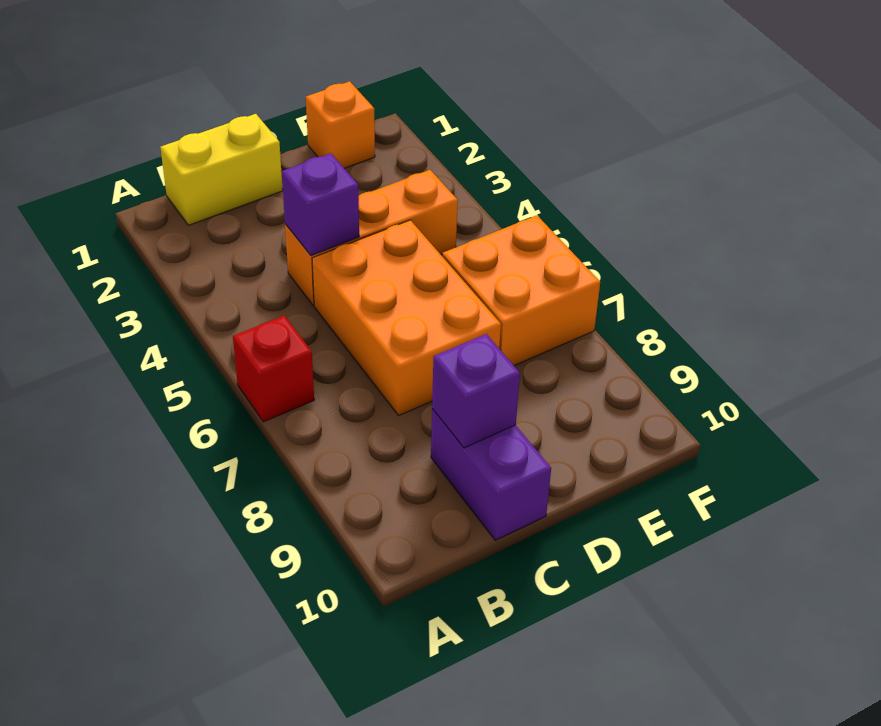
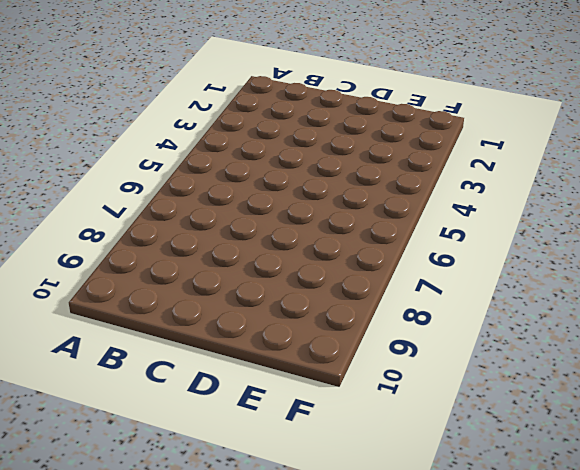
none -> red 1x1 brick [233,316,314,422]
none -> yellow 1x2 brick [160,114,283,225]

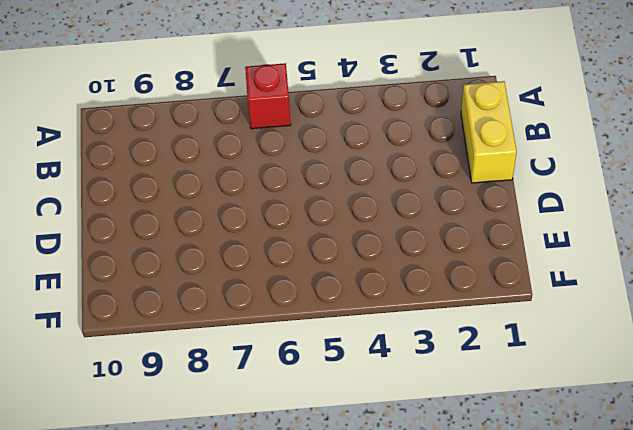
none -> orange 1x3 brick [285,170,458,305]
none -> orange 2x3 brick [312,220,501,415]

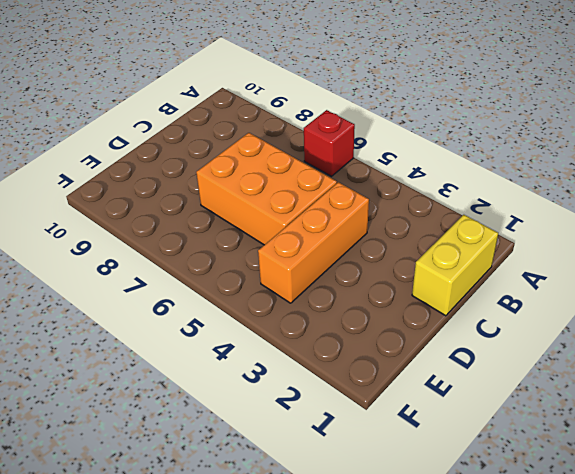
none -> purple 1x2 brick [431,409,551,540]
none -> orange 1x1 brick [306,81,375,168]

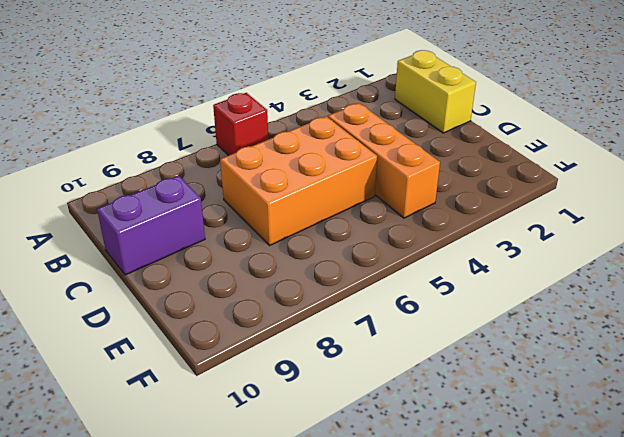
none -> orange 1x1 brick [306,81,375,168]
none -> orange 2x2 brick [442,215,600,365]

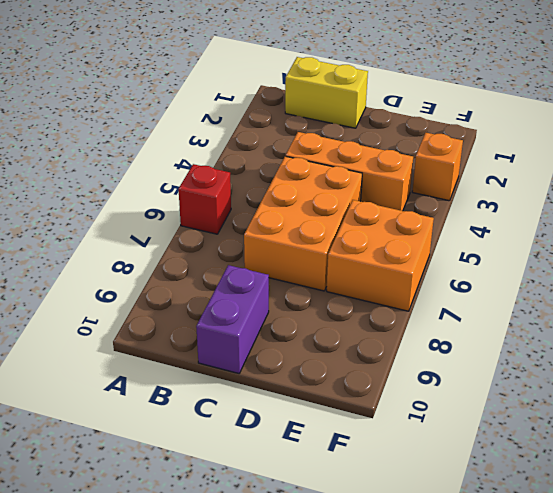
orange 1x1 brick [412,133,463,201] -> orange 1x1 brick moved to [306,81,375,168]
none -> purple 1x1 brick [282,153,359,255]
none -> purple 1x1 brick [432,334,520,448]

